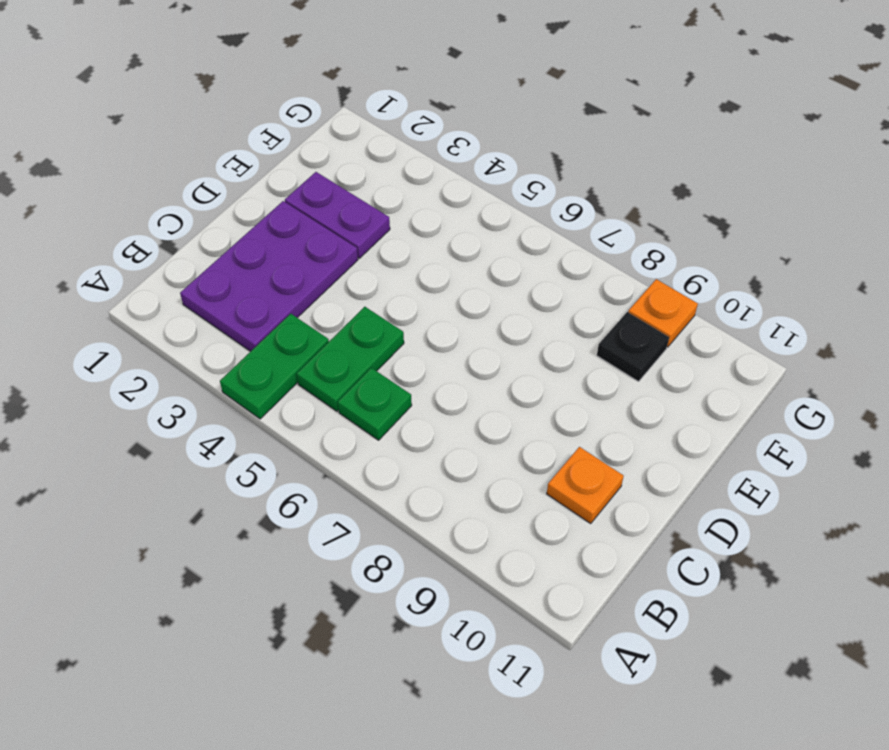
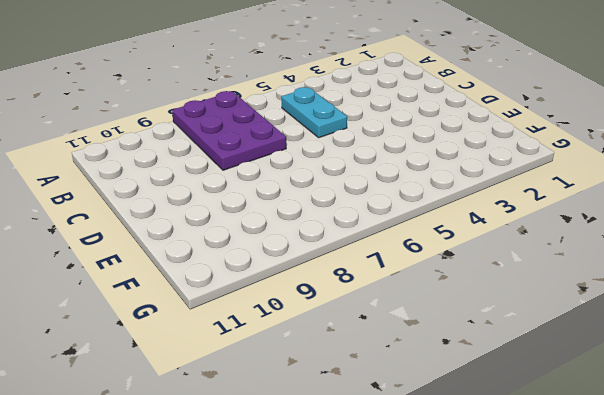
purple 2x3 plate [172,91,286,170] -> purple 2x3 plate moved to [180,201,358,351]
cyan 1x2 plate [281,87,347,138] -> green 1x2 plate [297,307,404,411]
none -> green 1x2 plate [220,314,329,419]
none -> green 1x1 plate [338,368,412,440]

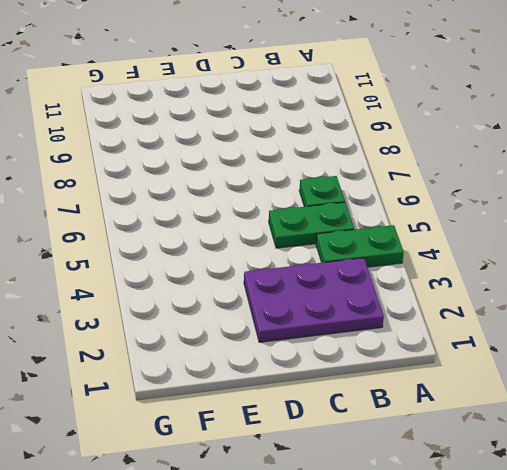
none -> orange 1x1 plate [547,447,624,524]
none -> purple 1x2 plate [285,172,390,258]

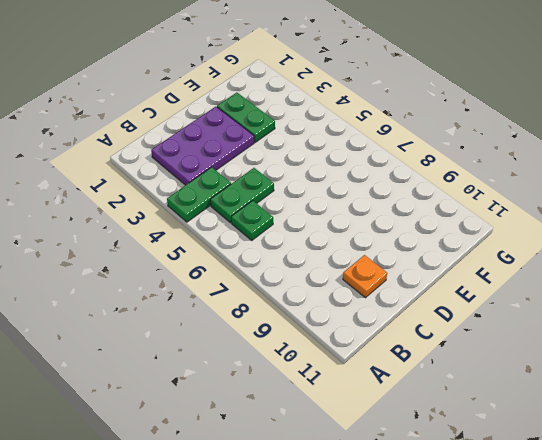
green 1x2 plate [217,93,275,142] -> purple 1x2 plate [285,172,390,258]
none -> black 1x1 plate [597,312,669,381]
none -> orange 1x1 plate [628,279,698,347]

